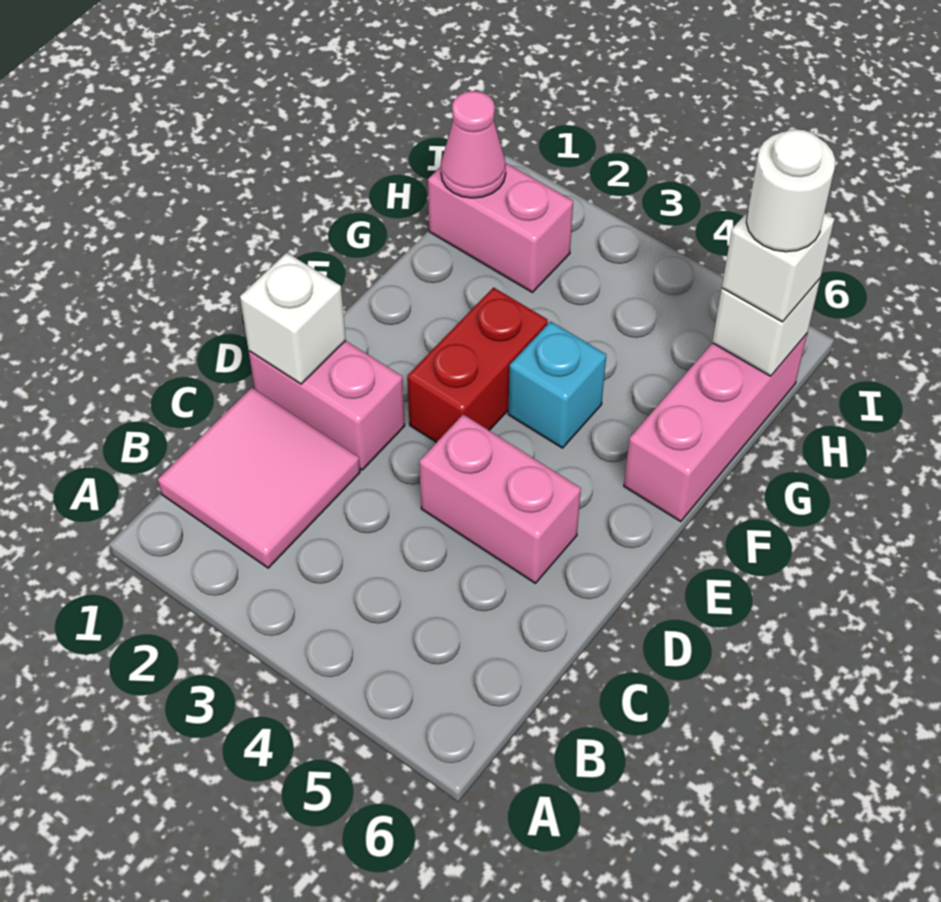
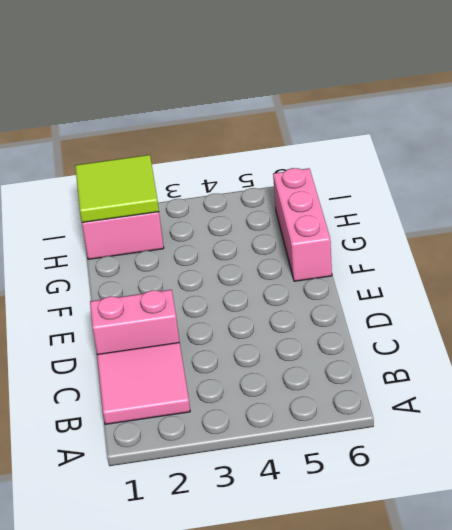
lime 2x2 tile [75,155,159,223] -> pink 1x1 cone [441,91,506,198]
none -> pink 1x2 brick [419,414,581,583]
none -> red 1x2 brick [407,288,548,443]
none -> cyan 1x1 brick [508,321,606,448]

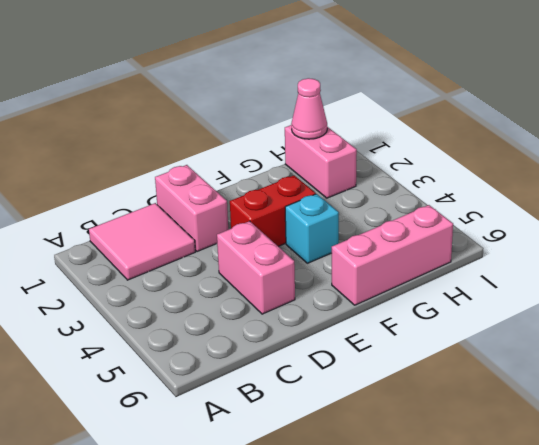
none -> white 1x1 brick [240,253,346,384]
none -> white 1x1 brick [712,279,820,376]
none -> white 1x1 brick [722,212,835,322]

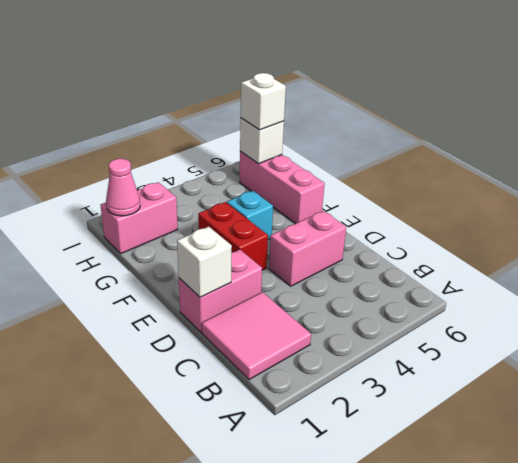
none -> white 1x1 round brick [746,129,835,252]

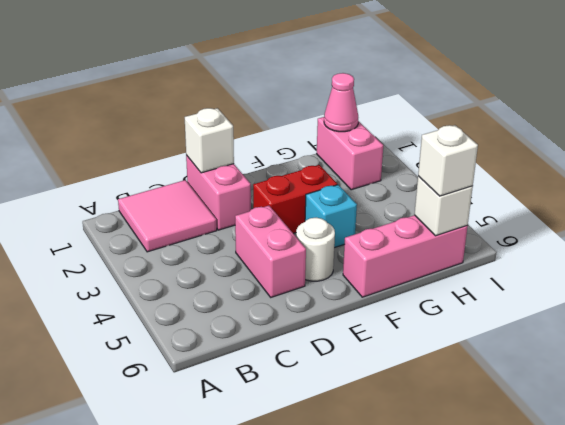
white 1x1 round brick [296,218,335,281] -> white 1x1 round brick moved to [746,129,835,252]

